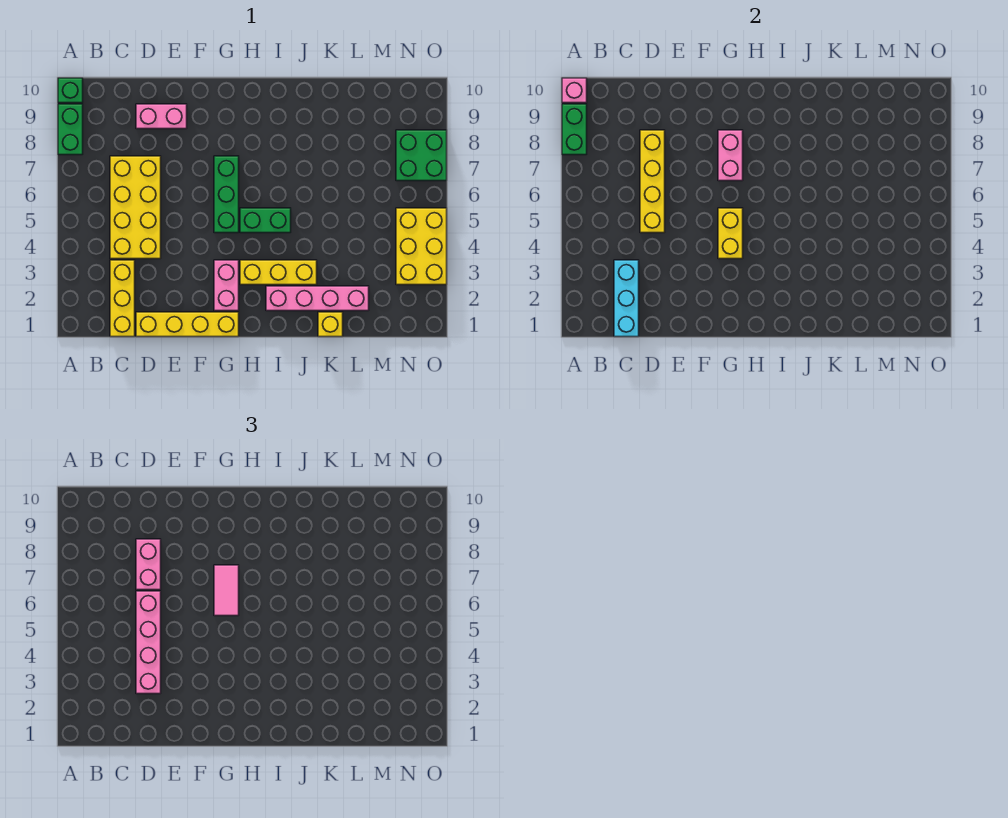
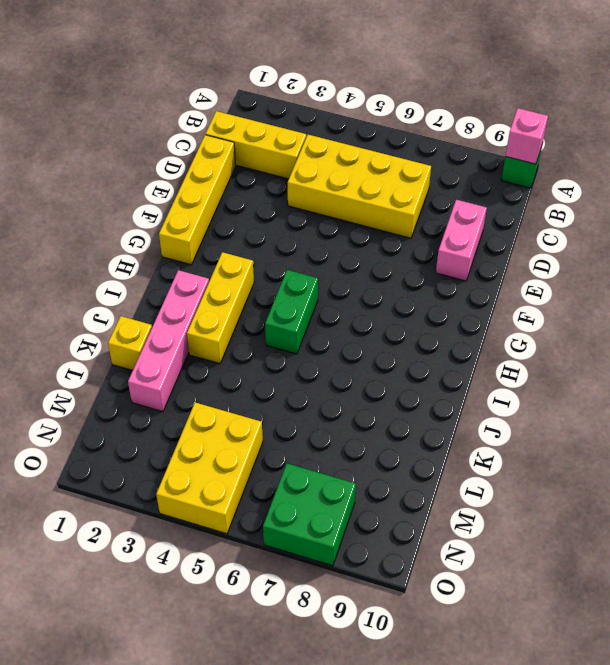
yellow 2x3 brick [156,403,263,534] -> yellow 2x3 brick turned to [396,208,447,285]
none -> green 1x2 brick [58,104,83,155]
none -> pink 1x2 brick [214,260,239,311]
none -> green 1x3 brick [214,156,239,233]

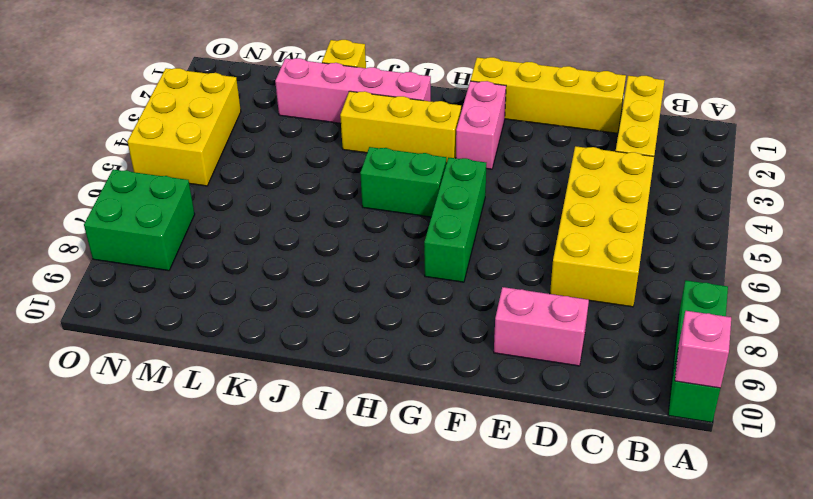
none -> green 1x2 brick [562,104,587,155]
none -> cyan 1x3 brick [614,260,639,337]
none -> yellow 1x4 brick [640,130,665,233]

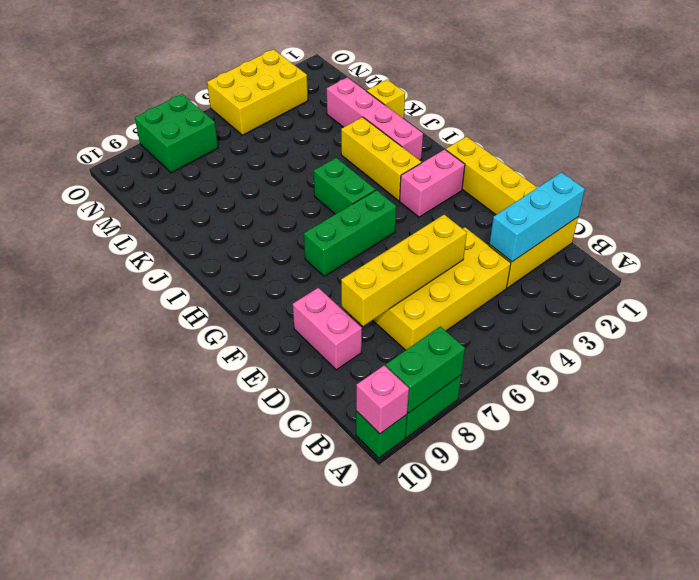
none -> yellow 1x2 brick [718,208,743,259]
none -> pink 1x2 brick [718,130,743,181]
none -> pink 1x4 brick [136,591,161,694]

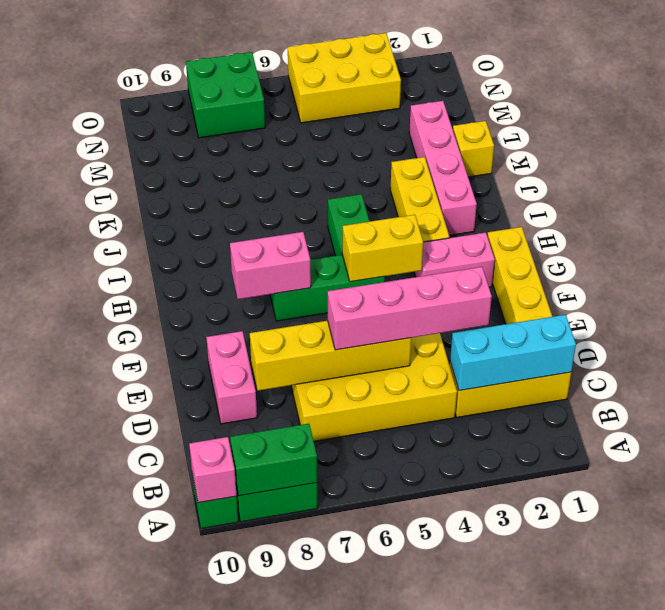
none -> pink 1x2 brick [136,539,161,590]
none -> pink 1x2 tile [214,565,239,616]

